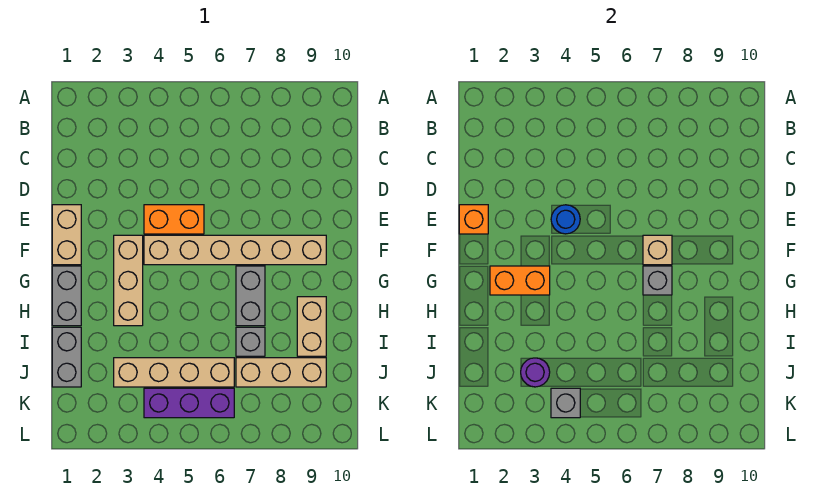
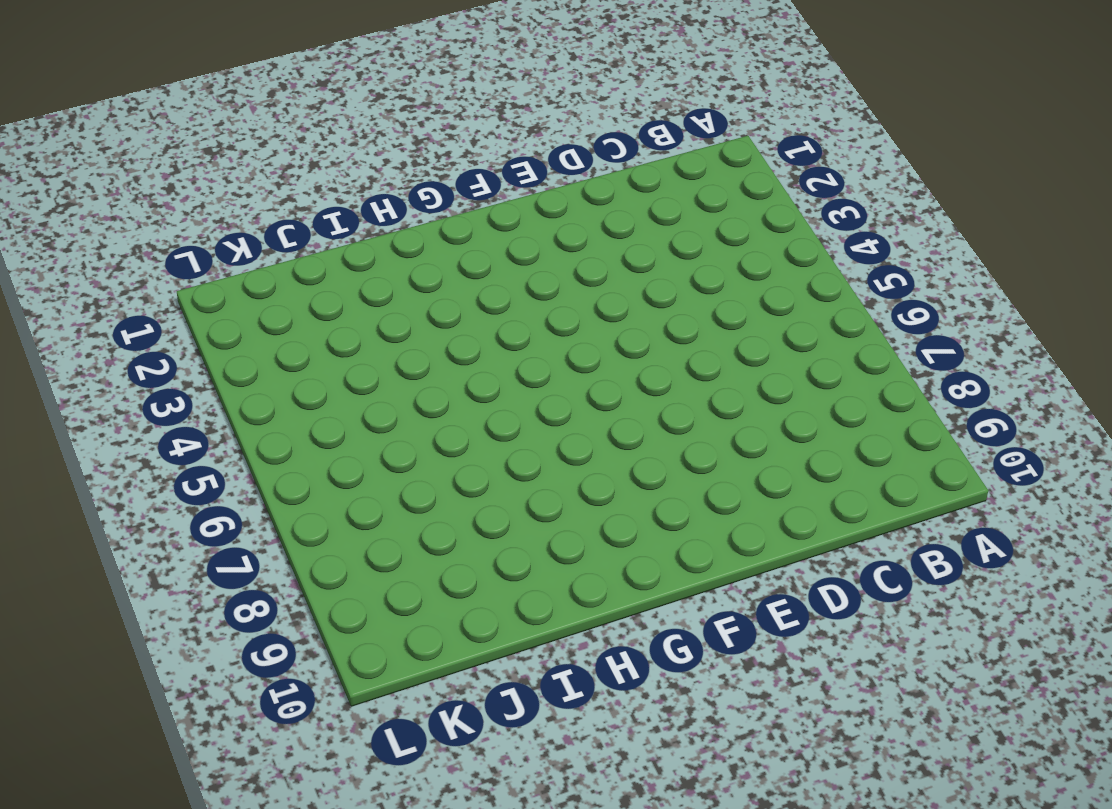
none -> tan 1x2 brick [52,205,81,265]
none -> orange 1x2 brick [144,205,204,234]
none -> tan 1x3 brick [114,235,143,326]

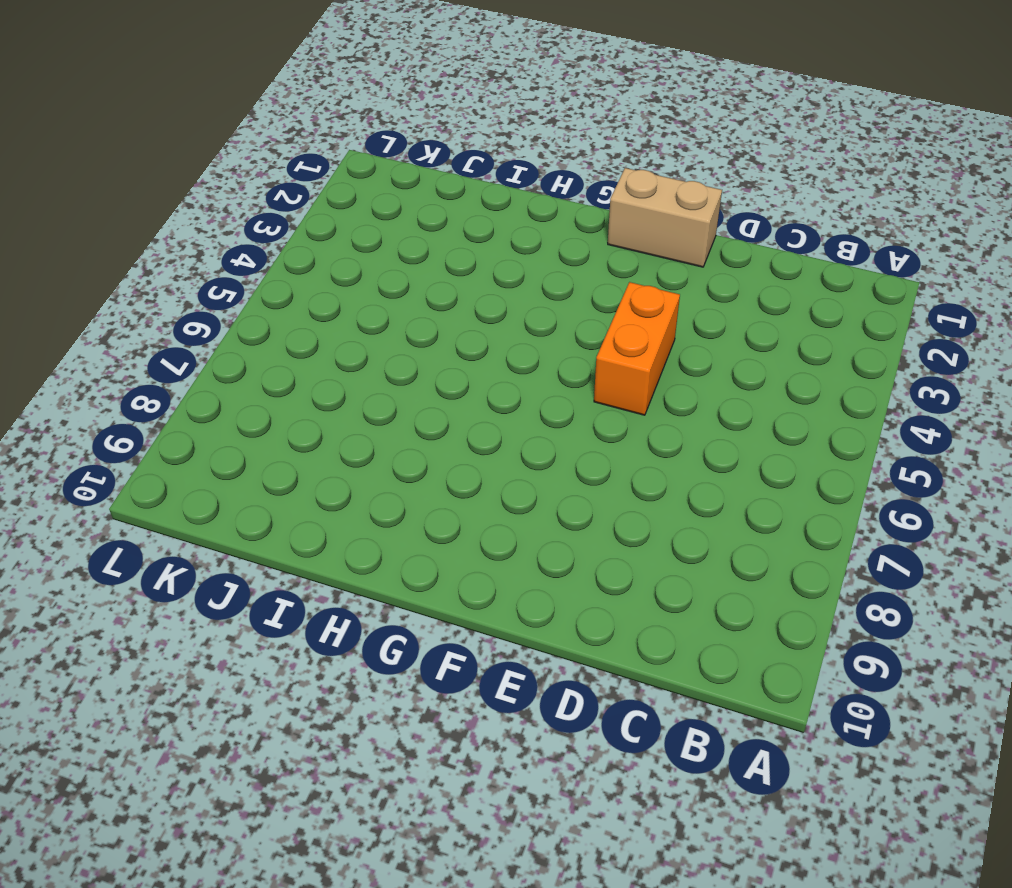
none -> tan 1x3 brick [114,235,143,326]
none -> tan 1x6 brick [144,235,326,265]
none -> grey 1x2 brick [52,266,81,326]

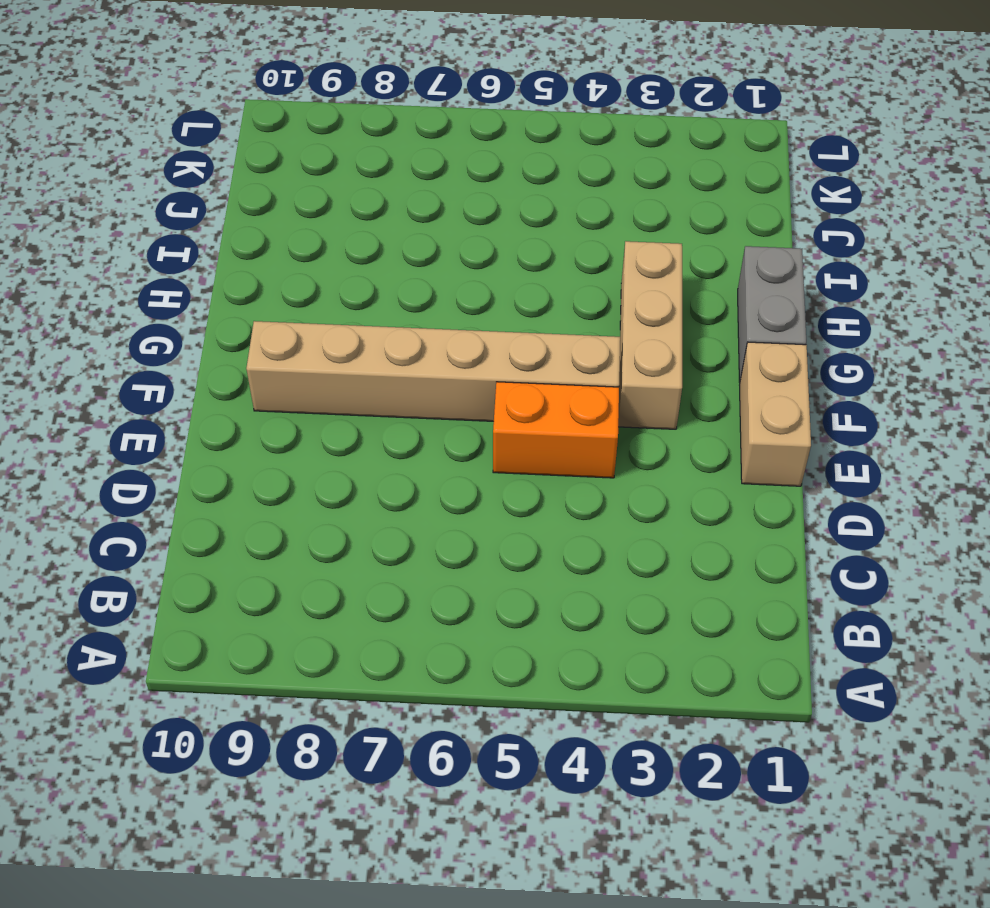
none -> grey 1x2 brick [236,266,265,326]
none -> tan 1x2 brick [297,297,326,356]
none -> grey 1x2 brick [52,327,81,387]

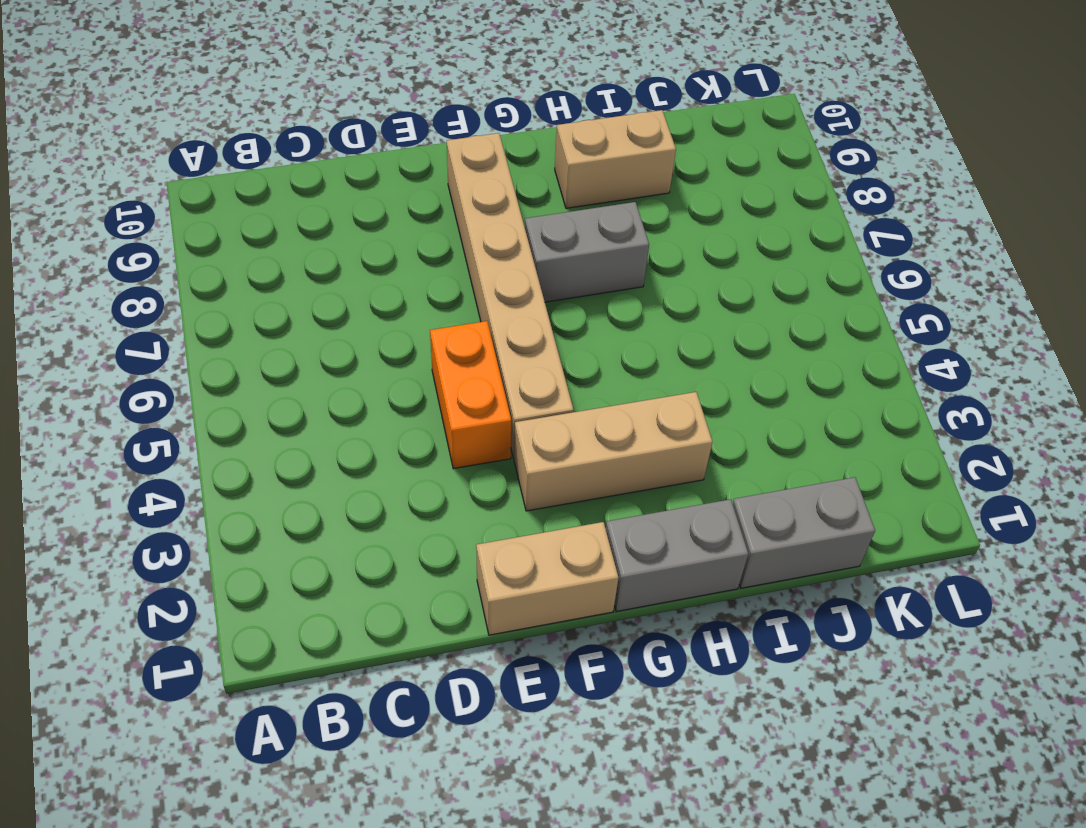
none -> grey 1x1 brick [236,327,265,356]
none -> tan 1x4 brick [114,358,234,387]
none -> tan 1x3 brick [236,358,326,387]

